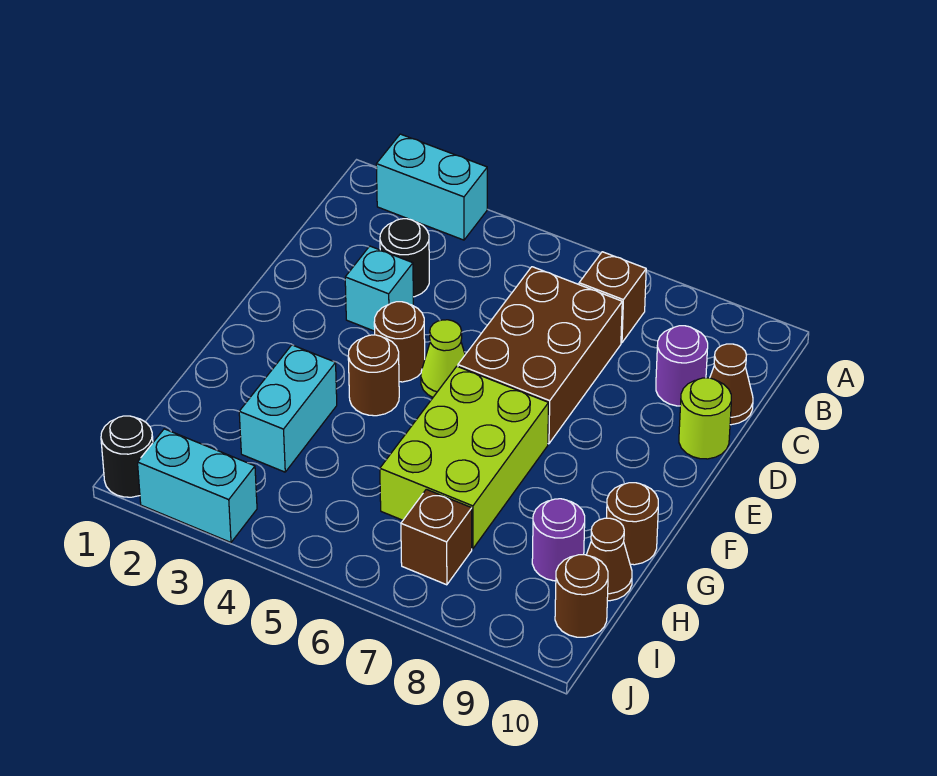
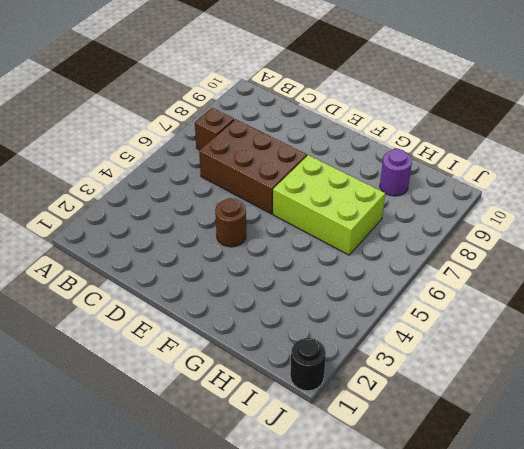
none -> cyan 1x2 brick [376,134,487,240]
none -> black 1x1 round brick [380,219,429,297]
none -> purple 1x1 round brick [656,326,708,406]

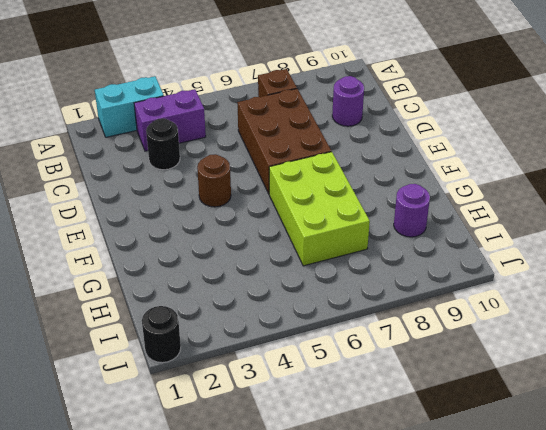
purple 1x2 brick [134,89,206,151] -> none
none -> brown 1x1 cone [710,344,753,425]
none -> cyan 1x1 brick [345,246,413,331]
none -> lime 1x1 round brick [679,378,731,459]

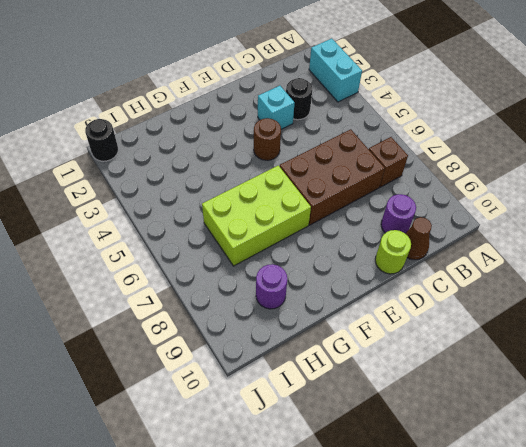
none -> lime 1x1 cone [421,320,465,397]
none -> brown 1x1 round brick [348,335,399,416]
none -> cyan 1x2 brick [239,345,337,472]

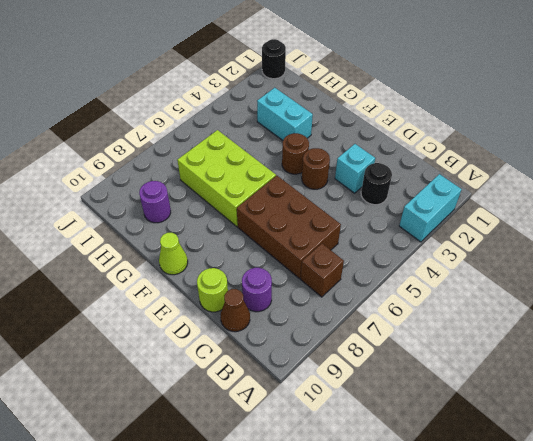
lime 1x1 cone [159,233,188,275] -> lime 1x1 cone moved to [421,320,465,397]
none -> brown 1x1 round brick [607,483,658,565]
none -> brown 1x1 cone [586,518,632,601]
none -> brown 1x1 brick [401,489,472,585]

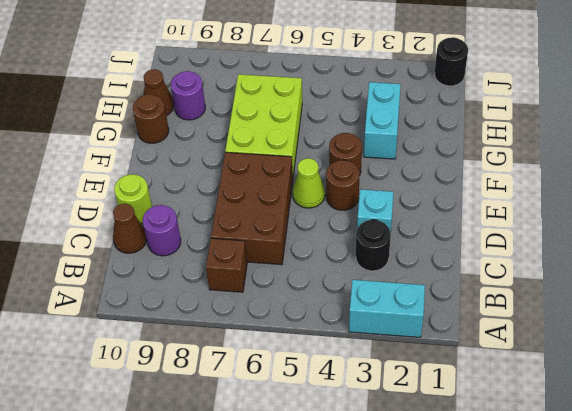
none -> brown 1x1 brick [401,489,472,585]
none -> brown 1x1 round brick [555,555,608,637]
none -> cyan 1x2 brick [138,429,257,542]

